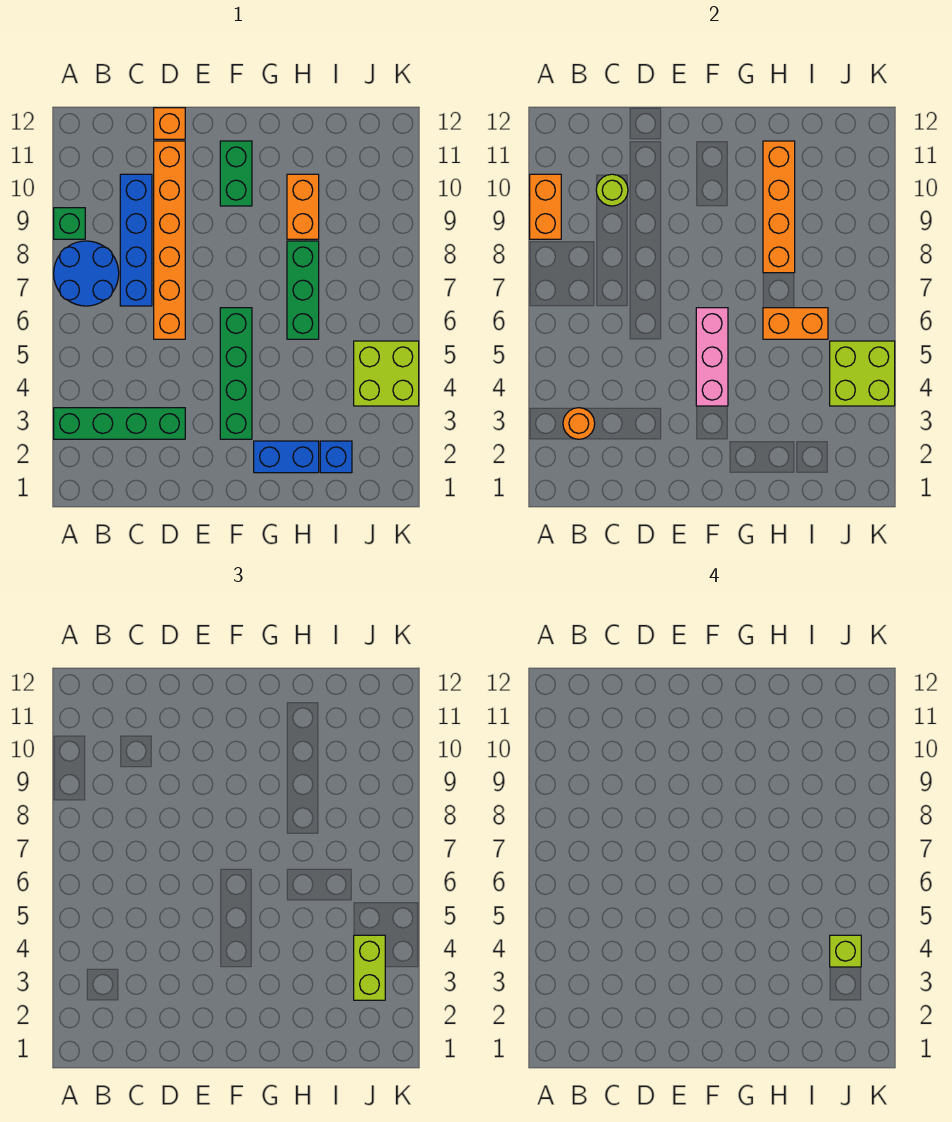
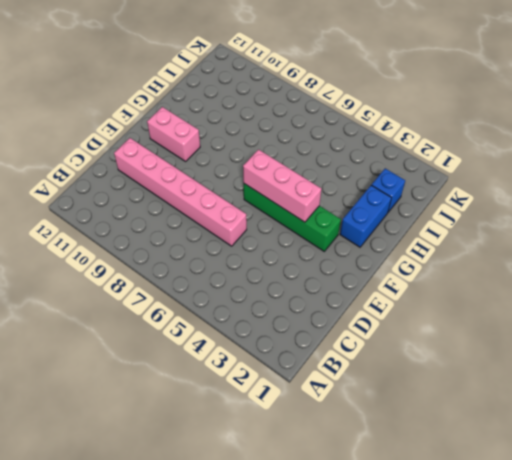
pink 1x6 brick [114,138,247,246] -> orange 1x6 brick [154,141,185,339]
pink 1x2 brick [147,107,200,161] -> green 1x2 brick [220,141,252,206]
none -> green 1x4 brick [54,408,185,439]
none -> blue 2x2 round brick [54,241,119,306]
none -> green 1x1 brick [54,208,85,239]

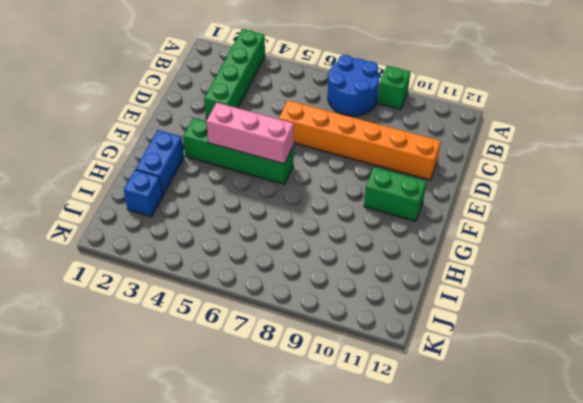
none -> blue 1x4 brick [120,174,152,306]
none -> orange 1x1 brick [154,108,185,139]
none -> green 1x3 brick [287,241,319,339]

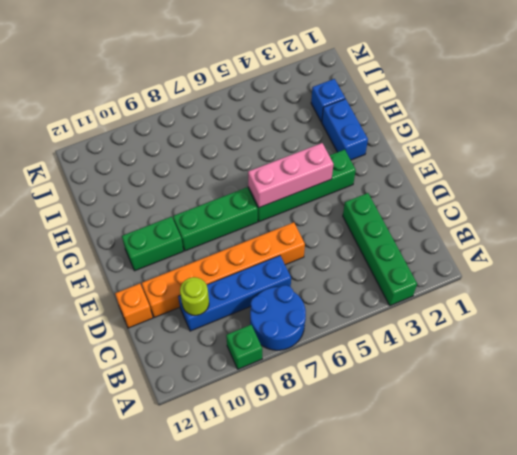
green 1x3 brick [173,188,258,251] -> green 1x3 brick moved to [287,241,319,339]
none -> orange 1x2 brick [287,174,319,239]
none -> lime 2x2 brick [354,341,419,406]
none -> orange 1x2 brick [530,174,561,239]

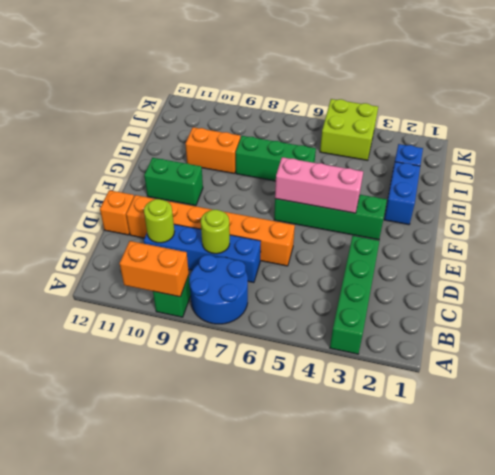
lime 1x1 round brick [201,210,230,254] -> none
none -> orange 1x1 round brick [563,408,595,439]
none -> orange 1x2 brick [763,308,828,339]
none -> orange 1x4 brick [763,141,795,273]

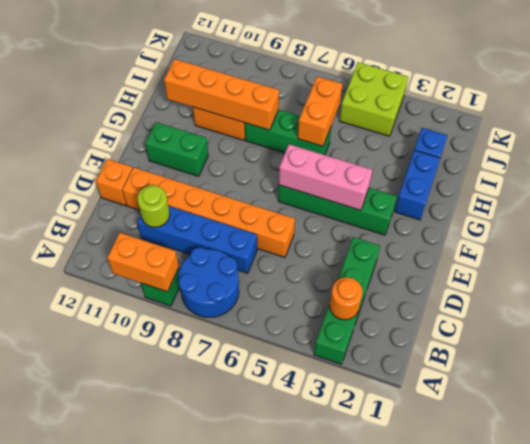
none -> lime 2x2 brick [830,341,895,406]
none -> lime 1x2 brick [354,935,385,1000]
none -> lime 1x1 brick [830,935,861,967]

